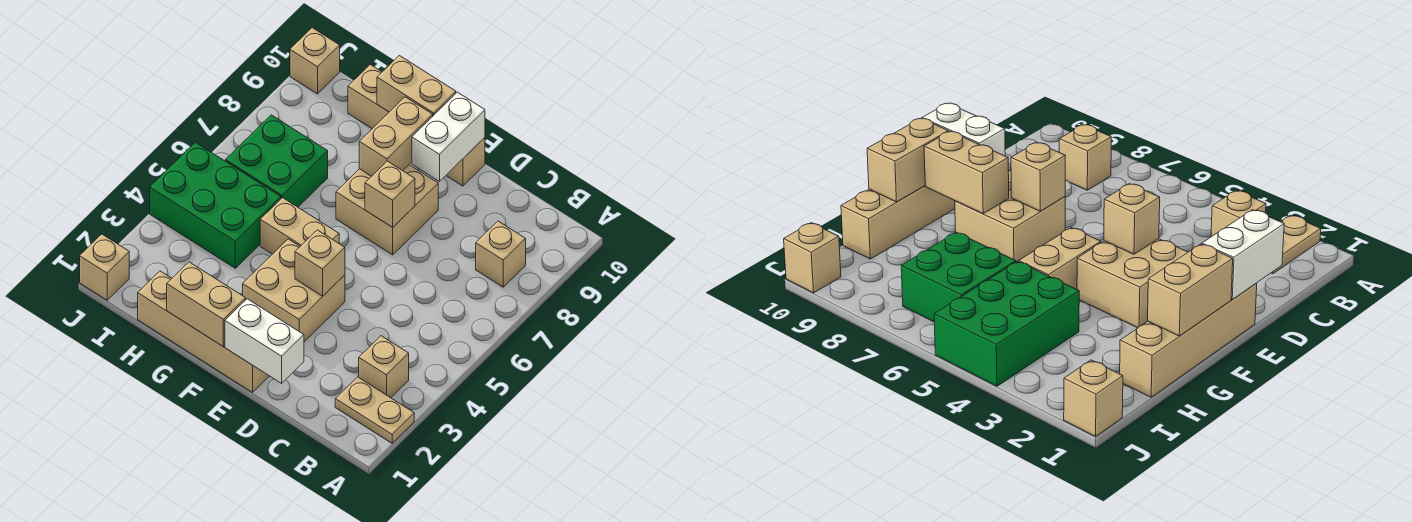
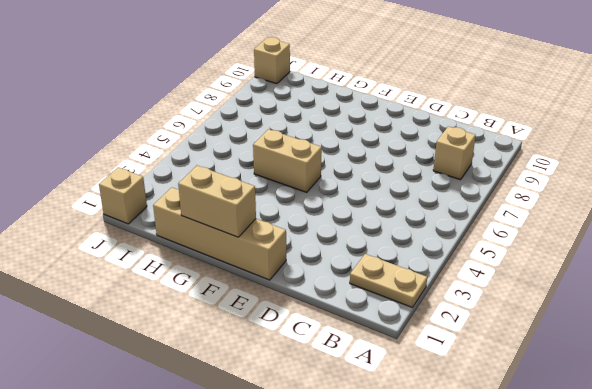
none -> tan 1x1 brick [359,336,409,398]
none -> tan 2x2 brick [243,239,345,342]
none -> tan 2x2 brick [336,165,438,255]

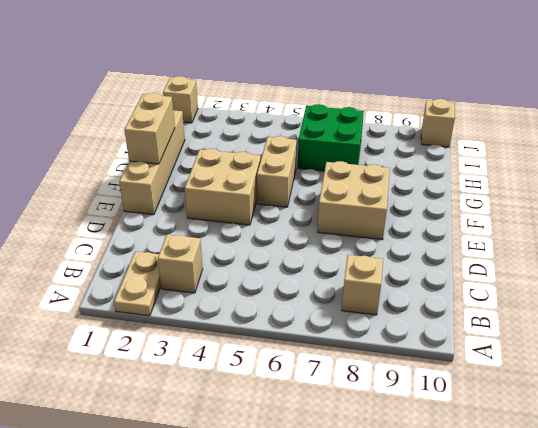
none -> tan 1x4 brick [348,65,485,186]
none -> green 2x3 brick [150,142,281,268]
none -> white 1x2 brick [225,299,304,383]

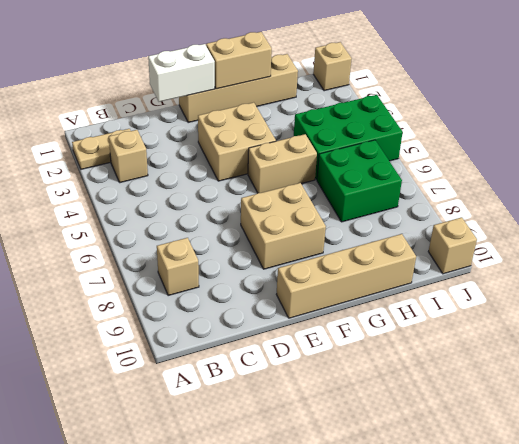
none -> tan 1x1 brick [295,230,345,296]
none -> tan 1x1 brick [365,161,415,227]
none -> white 1x2 brick [412,92,485,182]

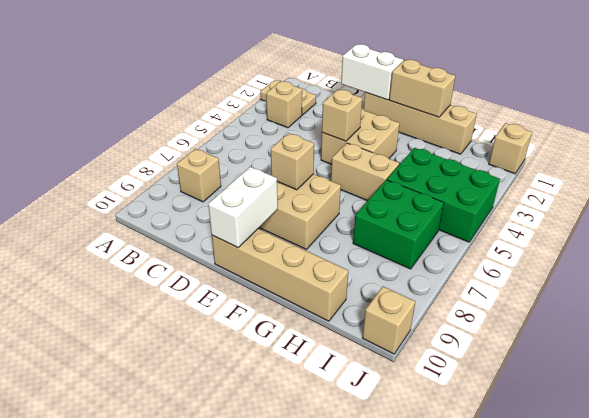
none -> tan 1x2 brick [359,97,433,176]
none -> tan 1x2 brick [377,55,456,116]

